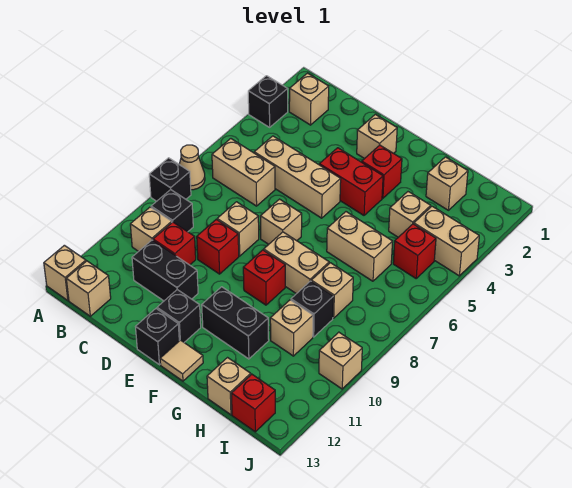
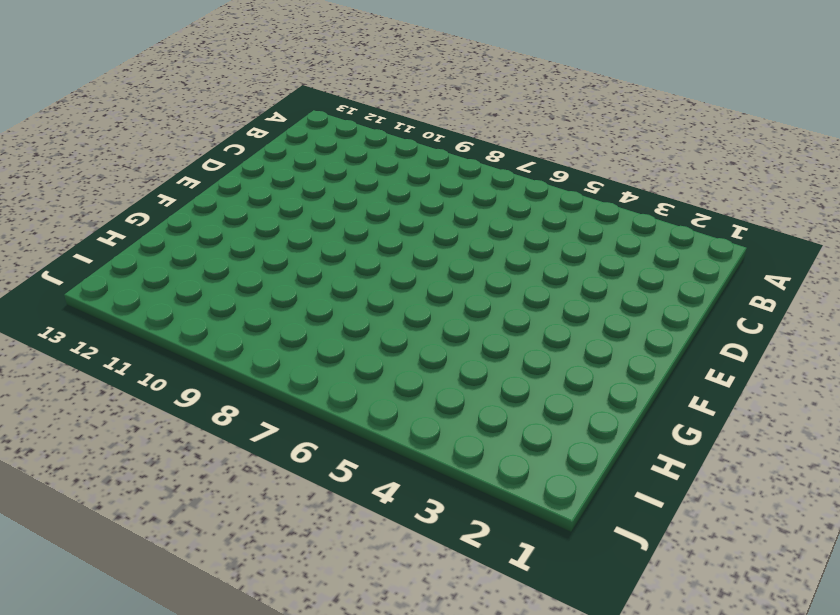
none -> black 1x1 brick [248,76,288,127]
none -> tan 1x1 cone [179,145,205,190]
none -> black 1x1 brick [149,158,191,201]
none -> tan 1x1 brick [44,245,86,301]

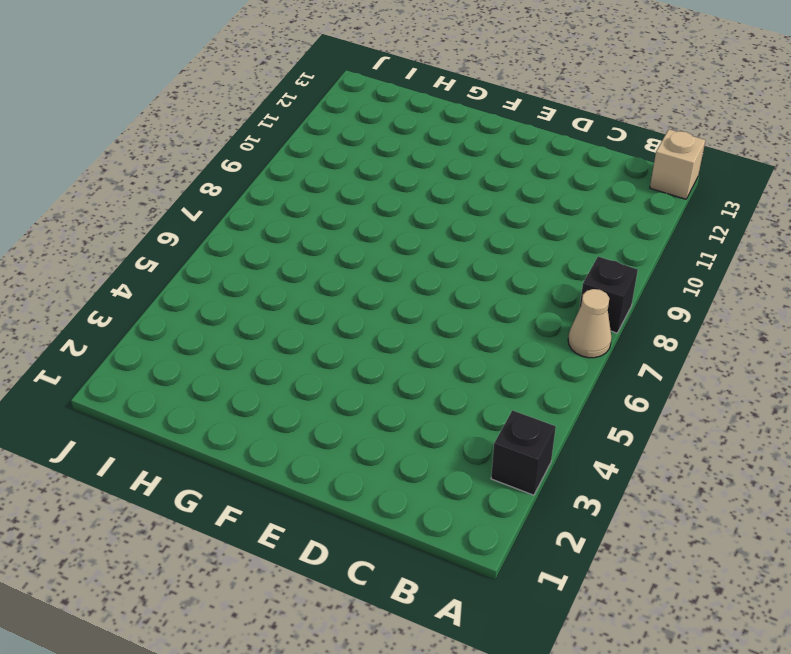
none -> tan 1x1 brick [289,73,329,125]
none -> tan 1x2 brick [212,139,275,206]
none -> black 1x1 brick [151,190,193,232]
none -> tan 1x1 brick [130,207,172,252]

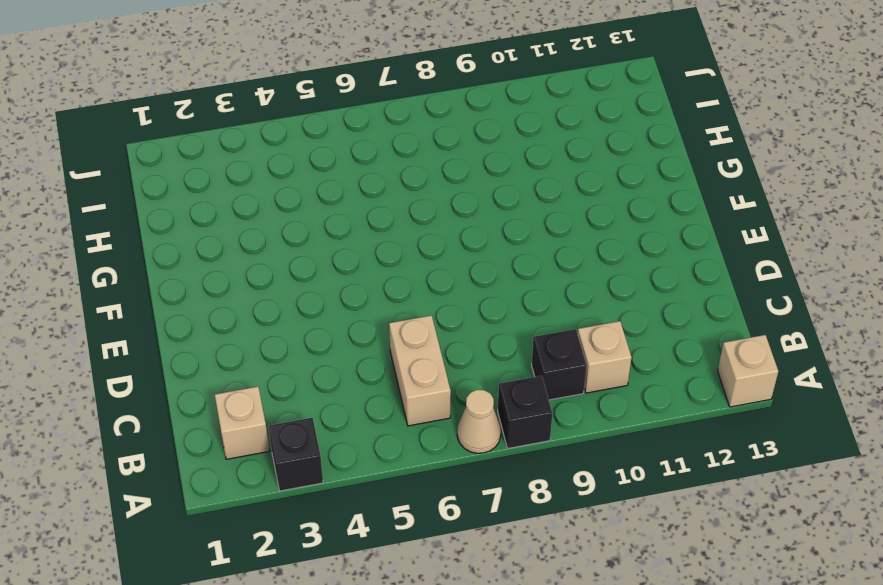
none -> tan 1x1 brick [66,261,111,316]
none -> tan 1x3 brick [254,136,341,218]
none -> red 1x1 brick [153,222,196,265]
none -> black 1x2 brick [132,240,198,301]

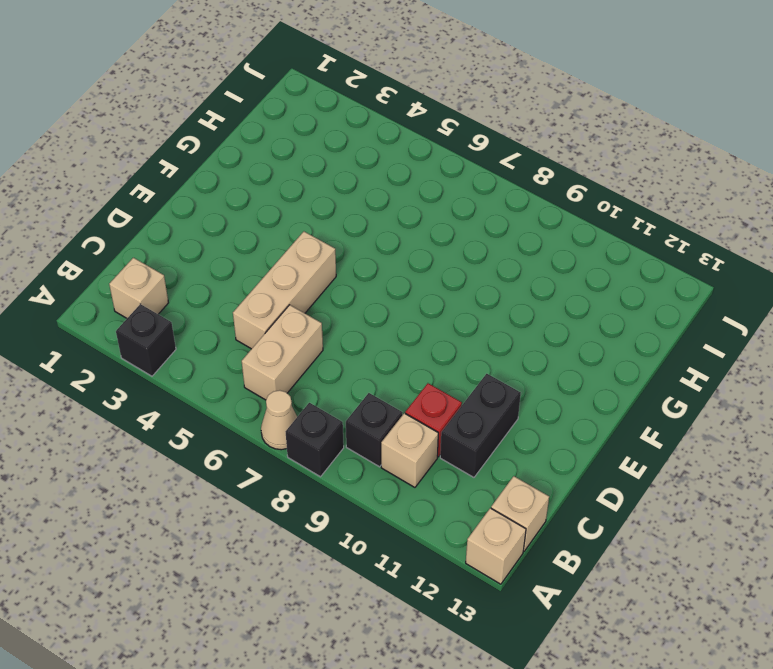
none -> tan 1x1 brick [217,202,259,256]
none -> red 1x1 brick [197,220,239,274]
none -> tan 1x1 brick [357,114,397,159]
none -> red 1x2 brick [319,148,383,215]

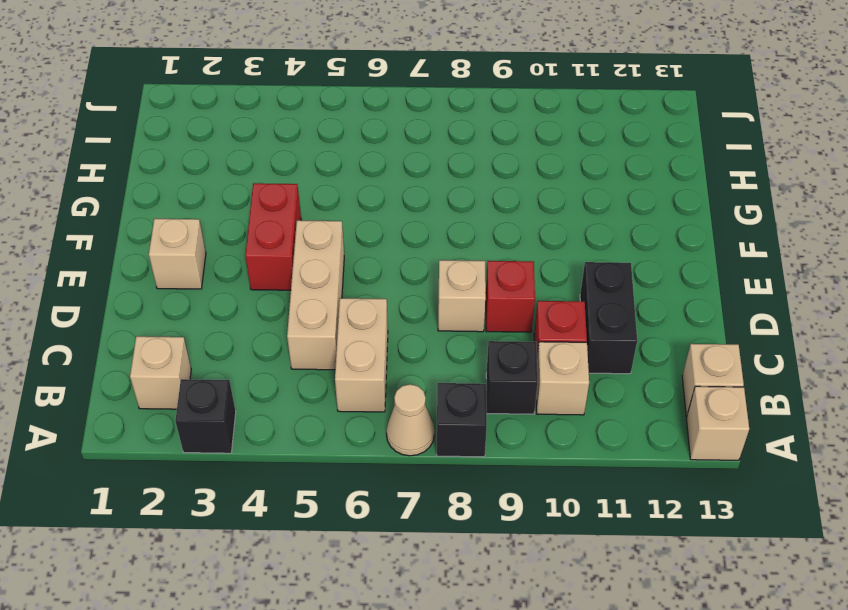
none -> tan 1x1 brick [260,199,302,244]
none -> black 1x1 brick [157,290,201,342]
none -> black 1x1 brick [136,309,179,365]
none -> red 1x1 brick [362,145,402,198]

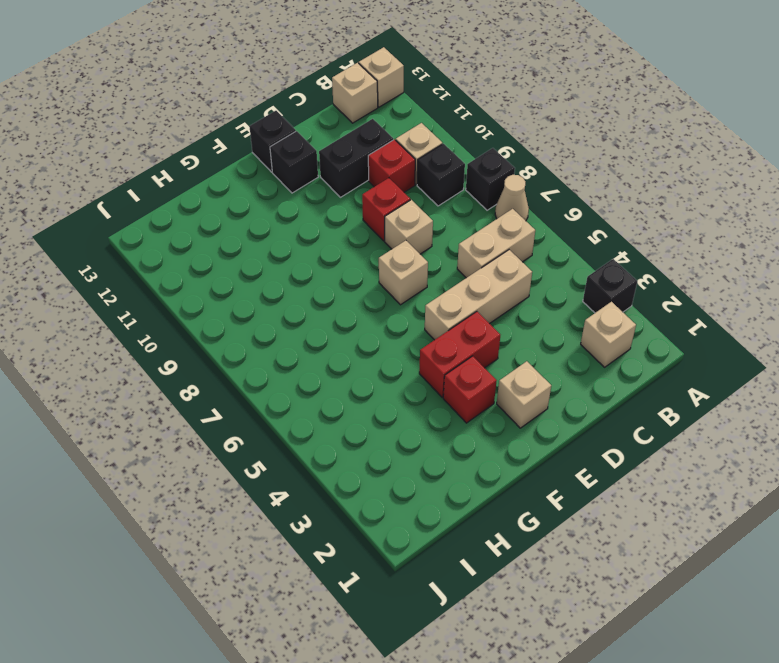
none -> tan 1x2 brick [264,232,329,294]
none -> red 1x1 brick [243,250,285,305]
none -> black 1x2 brick [202,287,269,359]
none -> tan 1x1 tile [160,340,203,381]

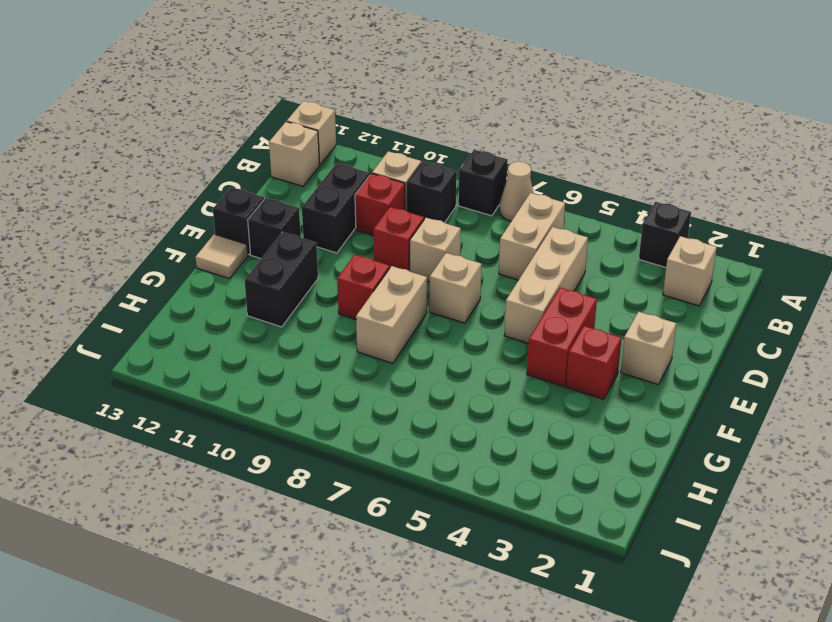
none -> tan 1x2 brick [327,212,393,281]
none -> tan 1x1 brick [426,157,468,210]
none -> tan 1x1 brick [389,192,431,237]
none -> tan 1x1 brick [311,263,353,318]

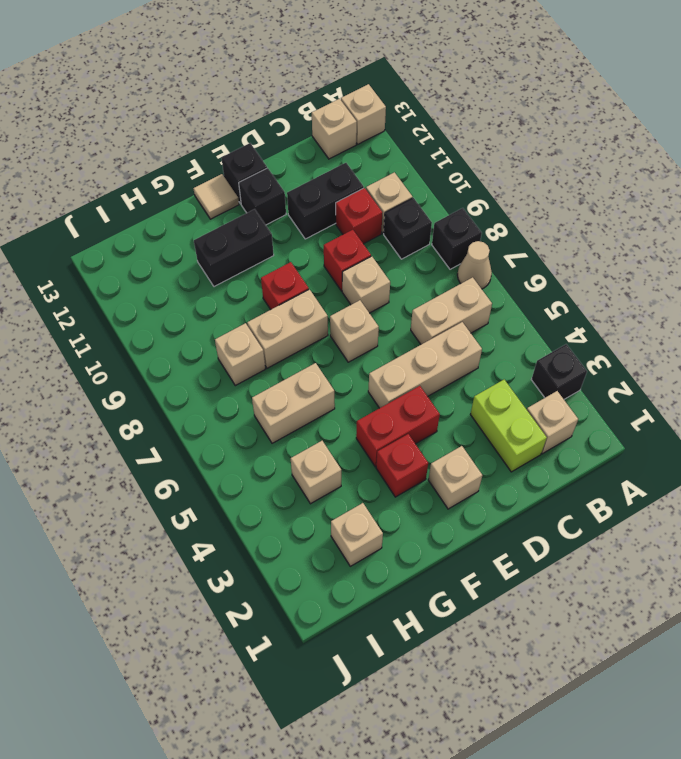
lime 1x2 brick [470,380,547,472] -> none
none -> black 1x1 brick [291,281,333,337]
none -> tan 1x1 brick [270,300,313,356]
none -> tan 1x1 brick [207,358,251,415]
none -> tan 1x2 brick [414,206,479,276]

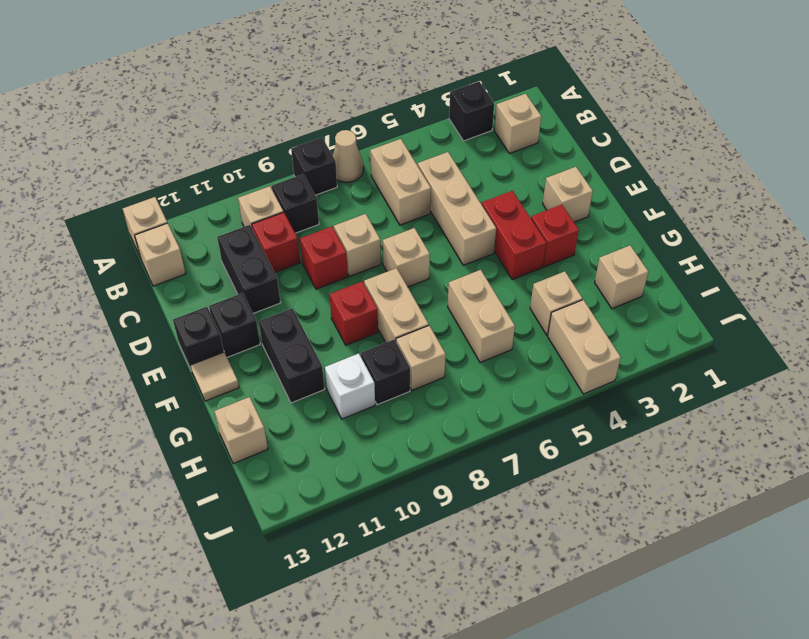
white 1x1 brick [325,354,375,419] -> tan 1x1 brick [270,300,313,356]
none -> red 1x1 brick [393,224,436,278]
none -> red 1x1 brick [231,374,275,432]
none -> tan 1x1 brick [319,332,362,389]

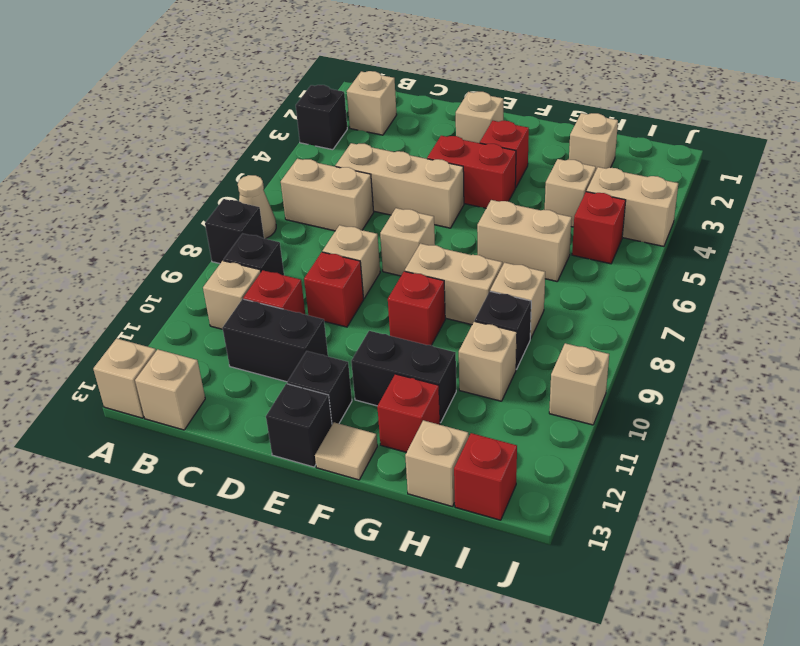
red 1x1 brick [377,374,440,452] -> none

